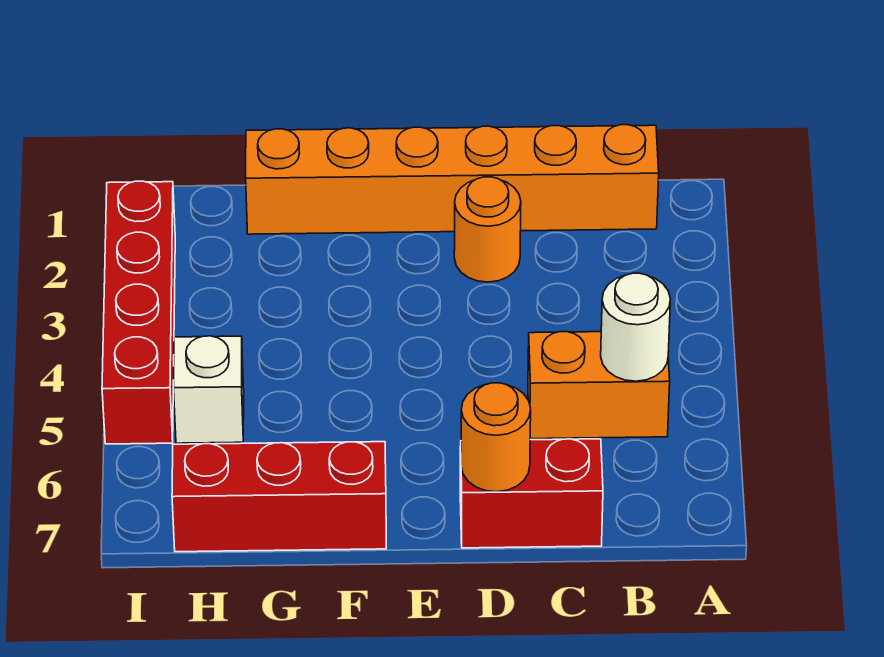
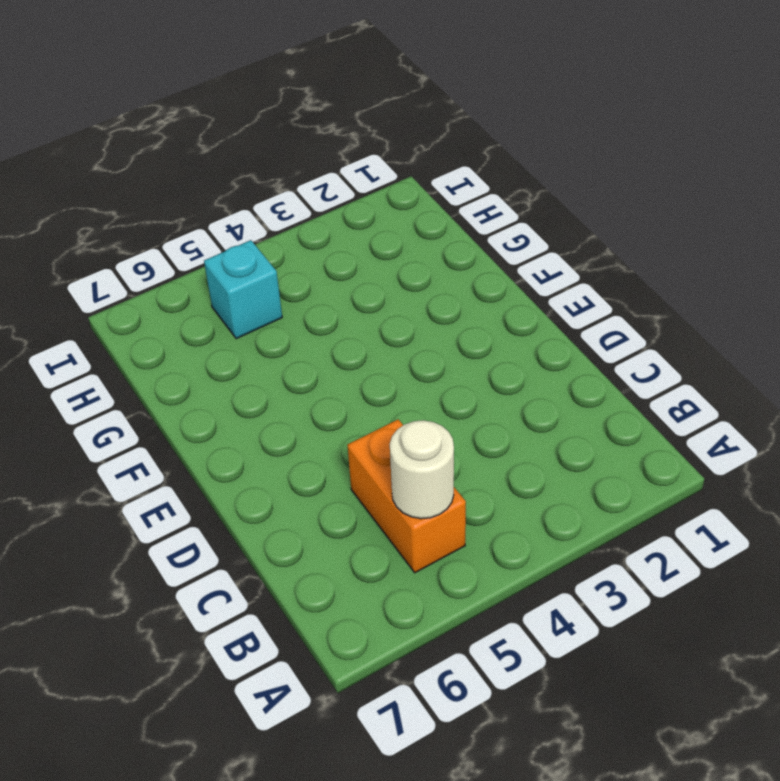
cyan 1x1 brick [204,240,282,339] -> white 1x1 brick [174,336,244,443]
none -> orange 1x6 brick [246,125,659,234]
none -> red 1x2 brick [460,439,603,548]

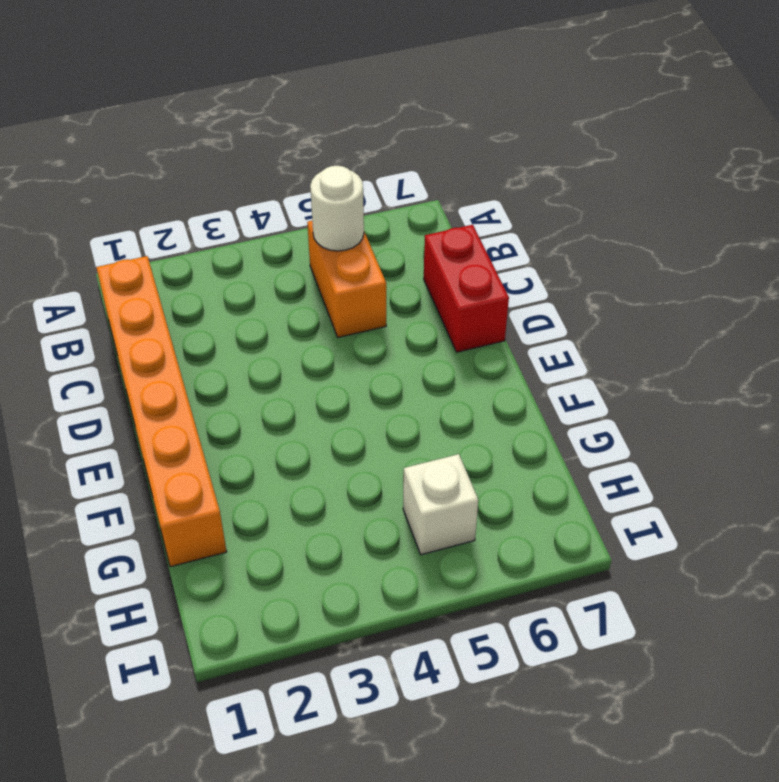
none -> orange 1x1 round brick [454,177,521,282]
none -> red 1x3 brick [172,442,386,552]

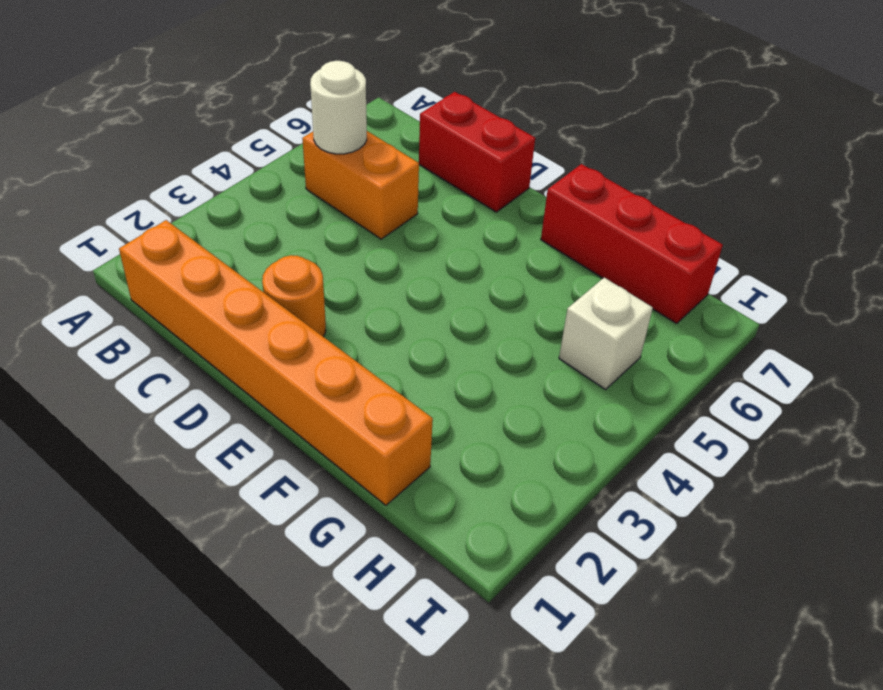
none -> red 1x4 brick [102,181,175,444]
none -> orange 1x1 round brick [461,383,531,492]

